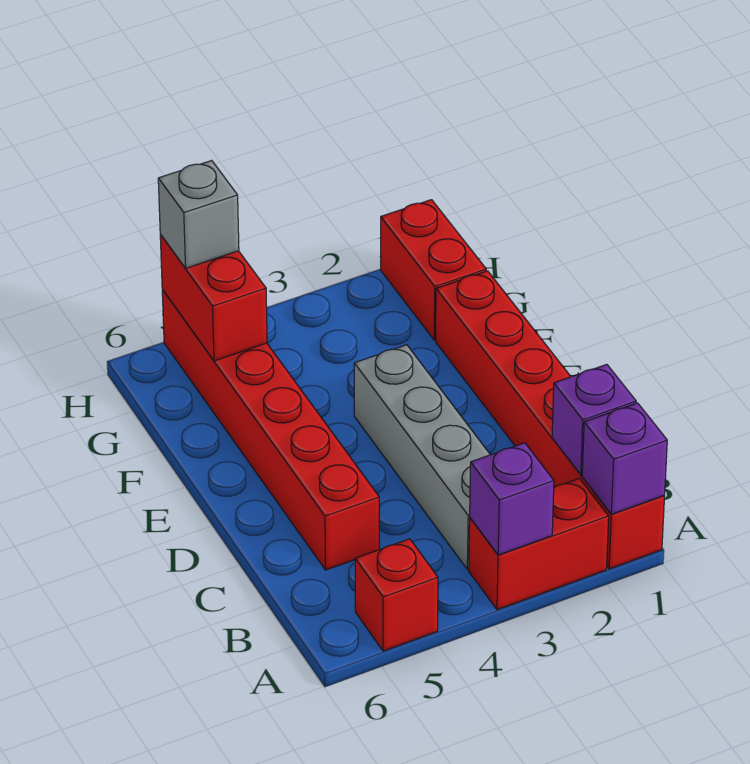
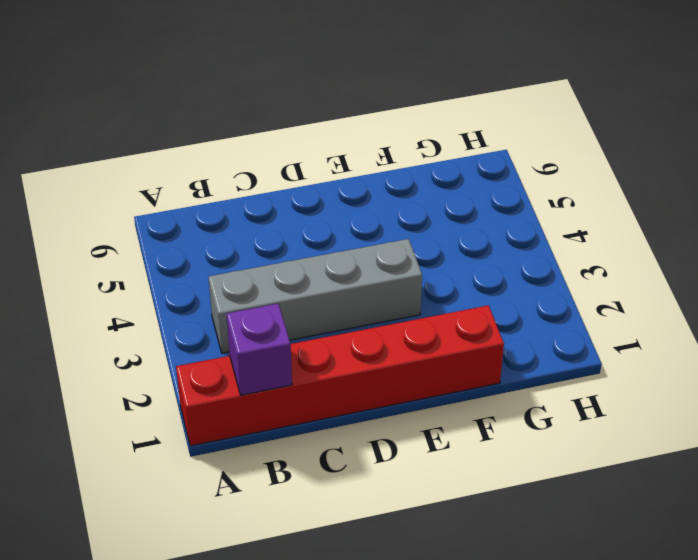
none -> red 1x2 brick [469,478,609,610]
none -> red 1x1 brick [355,539,438,651]

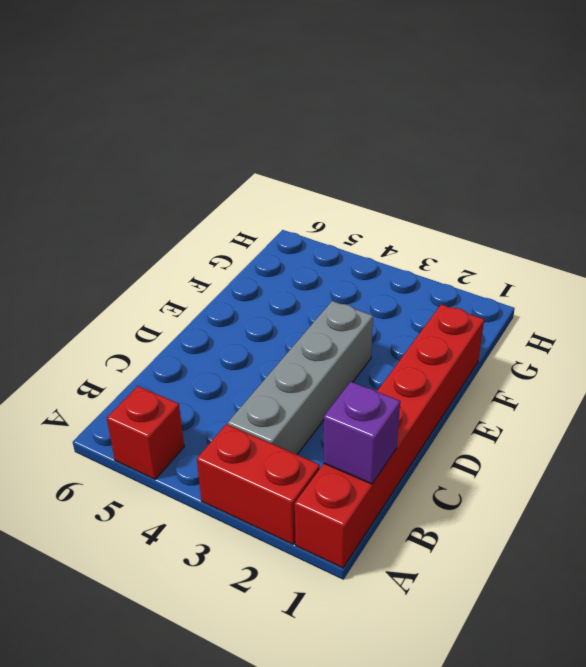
none -> red 1x6 brick [162,290,379,570]
none -> red 1x2 brick [381,200,486,340]

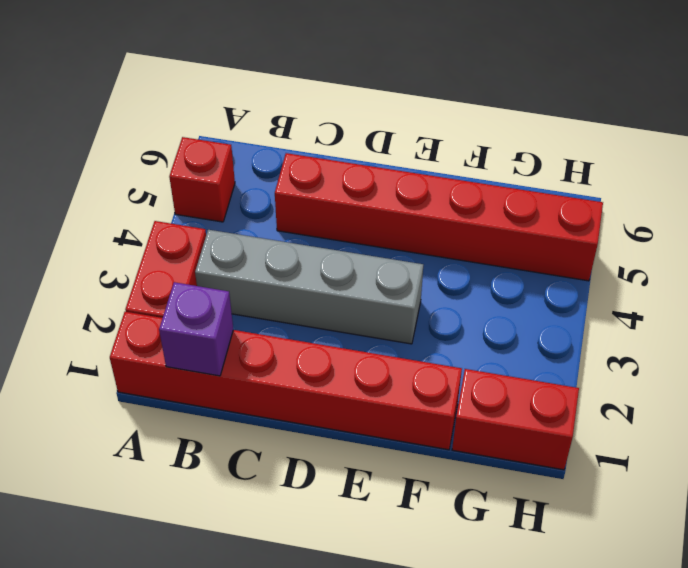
none -> purple 1x1 brick [582,403,667,514]
none -> purple 1x1 brick [470,443,554,555]

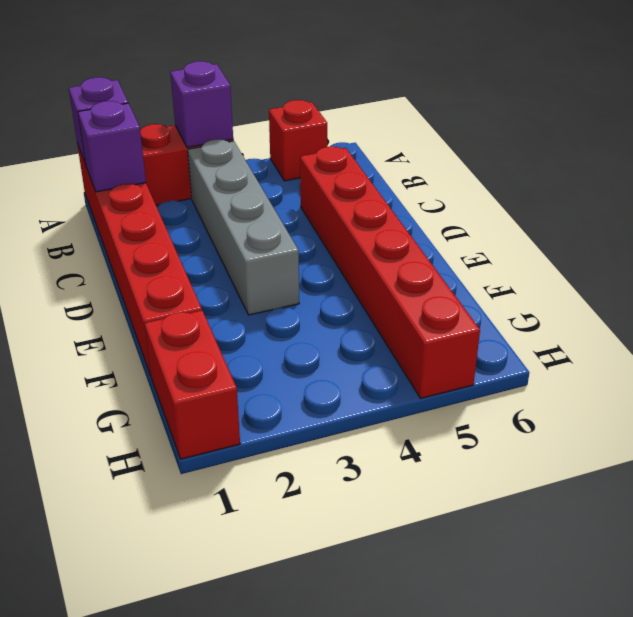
none -> red 1x2 brick [160,234,267,361]
none -> grey 1x1 brick [158,161,239,268]

